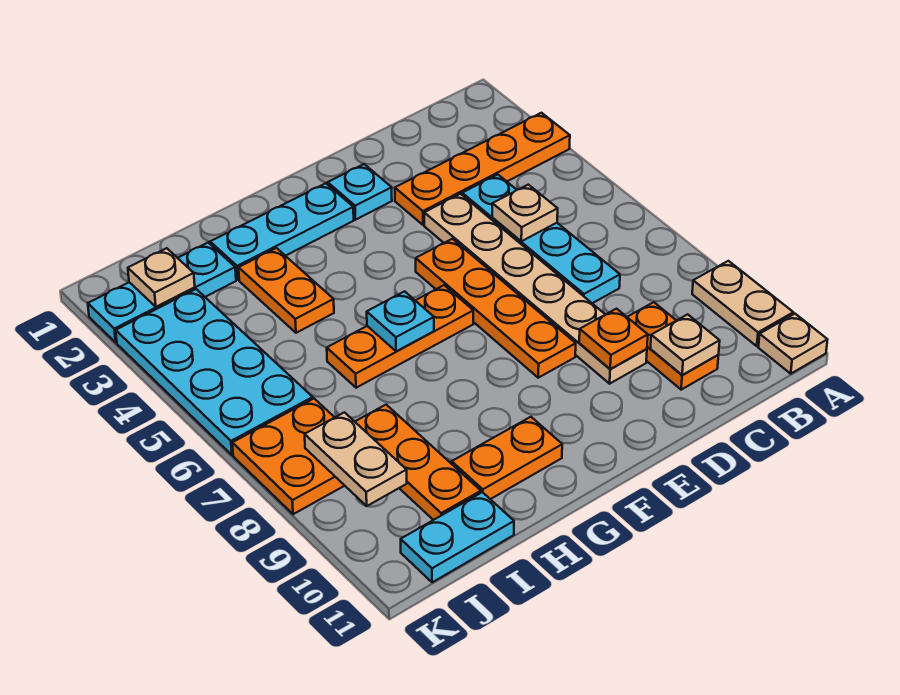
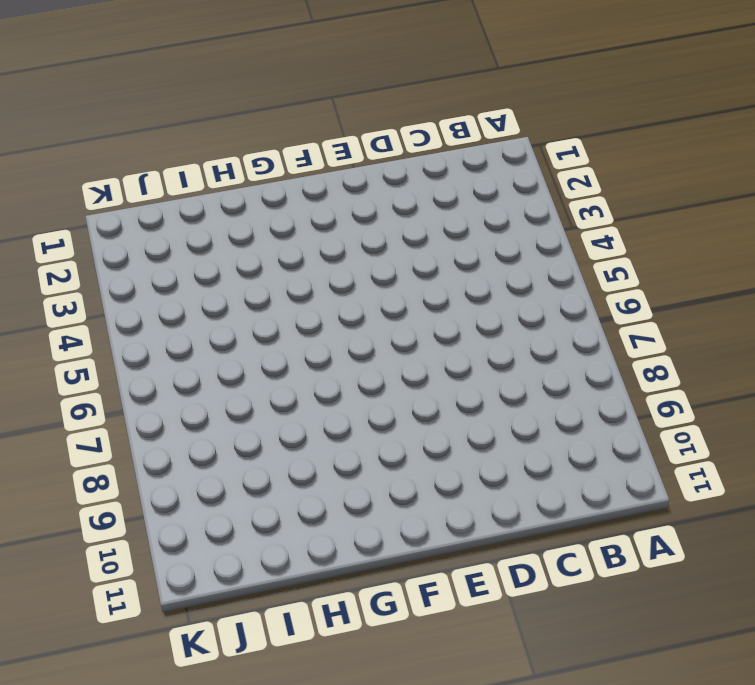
none -> orange 1x4 plate [395,113,570,225]
none -> tan 1x2 plate [692,261,793,346]
none -> tan 1x1 plate [758,314,828,374]

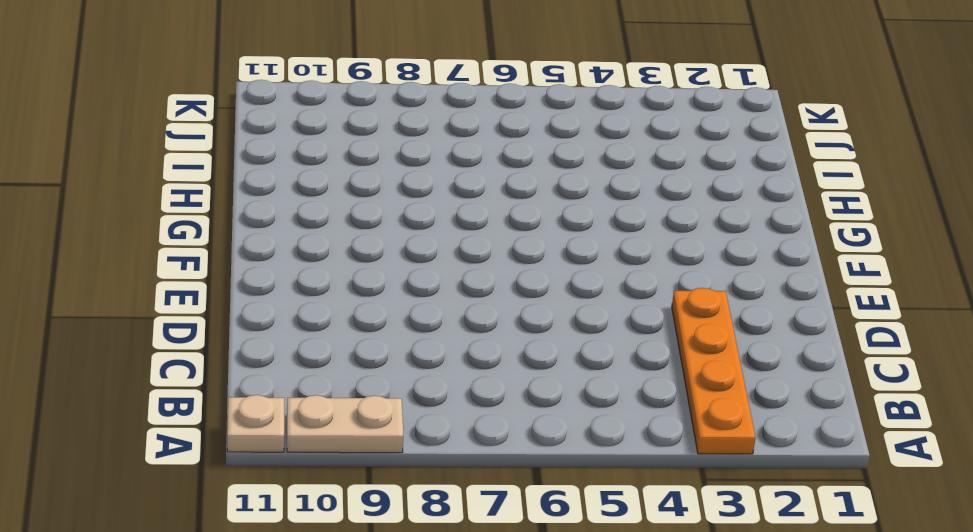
none -> cyan 1x4 plate [462,175,620,303]
none -> orange 1x2 plate [627,302,718,390]
none -> tan 1x6 plate [424,194,647,384]

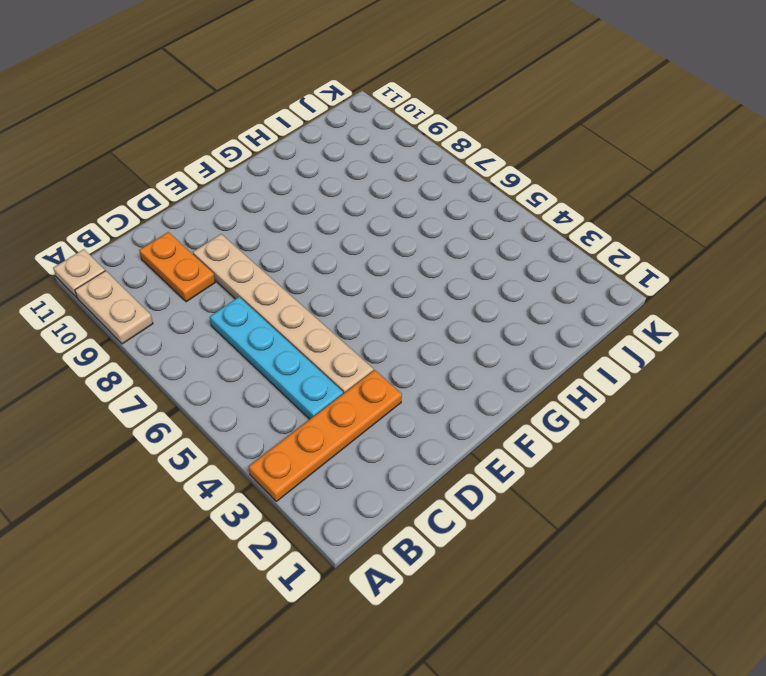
none -> cyan 1x1 plate [328,164,392,220]
none -> orange 1x4 plate [416,239,576,378]
none -> cyan 1x3 plate [210,183,354,280]

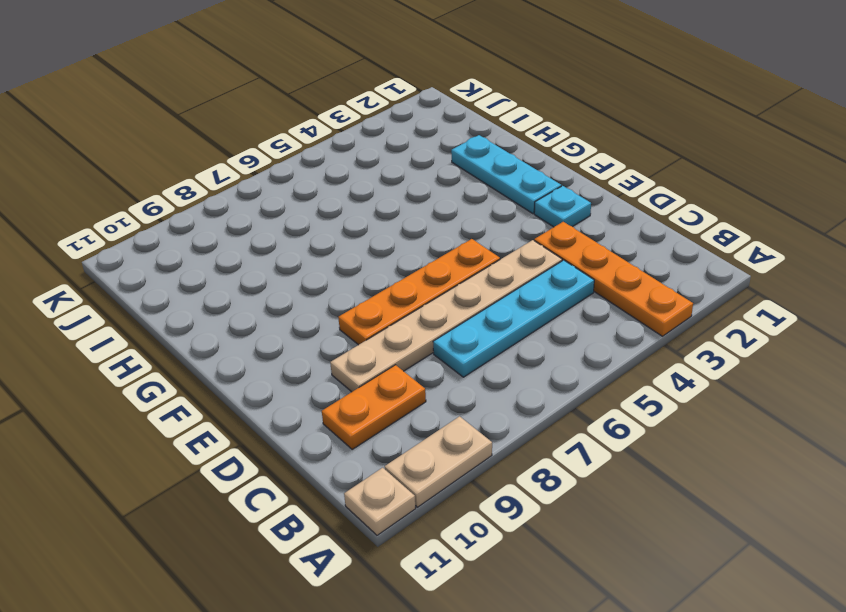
none -> orange 1x3 plate [327,285,473,388]
none -> orange 1x2 plate [452,417,562,499]
none -> orange 1x2 plate [239,248,334,333]

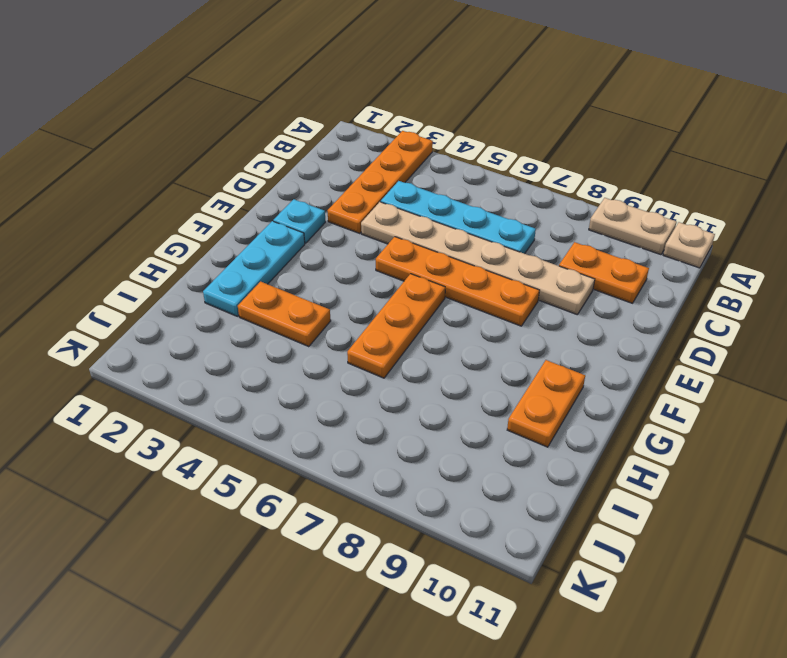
none -> cyan 1x3 plate [88,243,236,342]
none -> orange 1x3 plate [355,405,481,520]
none -> cyan 1x2 plate [401,492,514,582]

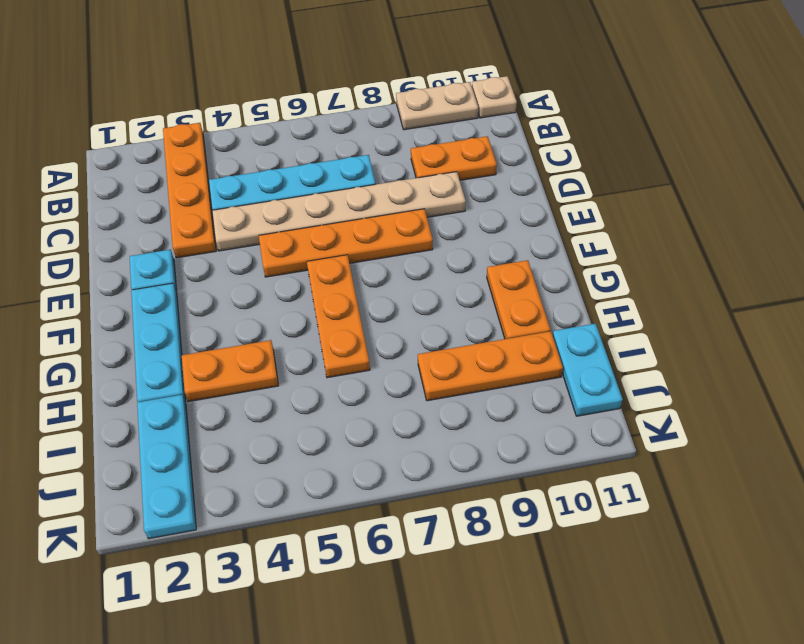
none -> cyan 2x4 plate [116,289,313,455]
none -> orange 2x2 plate [232,399,345,514]
none -> tan 1x1 plate [492,185,558,241]

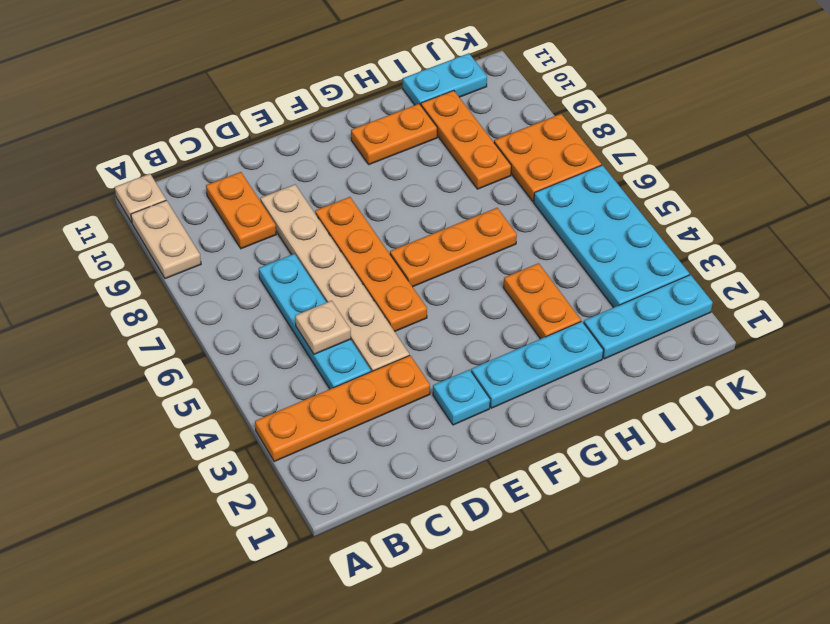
none -> tan 1x1 plate [650,314,720,375]
none -> orange 1x1 plate [579,309,648,369]
none -> cyan 1x1 plate [367,291,434,352]

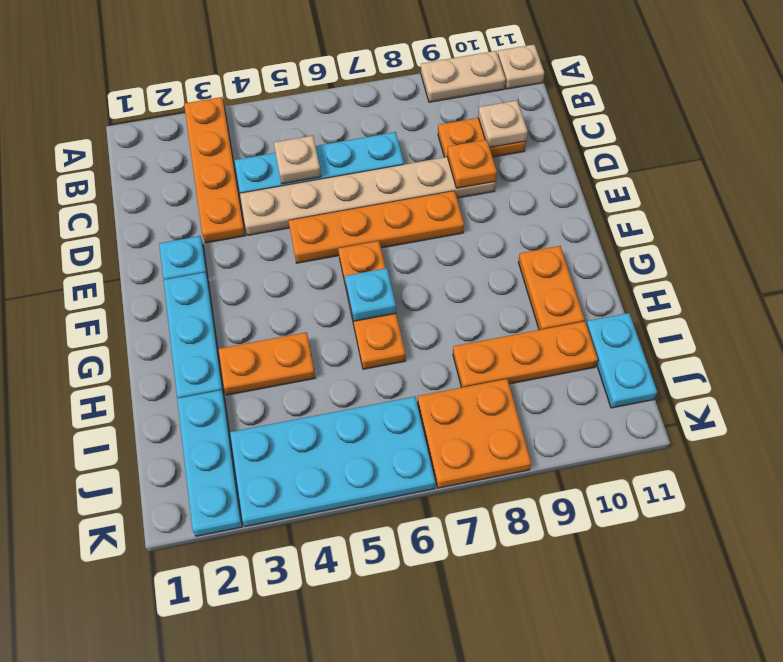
none -> tan 1x1 plate [128,248,195,307]
none -> tan 1x2 plate [305,412,407,506]

